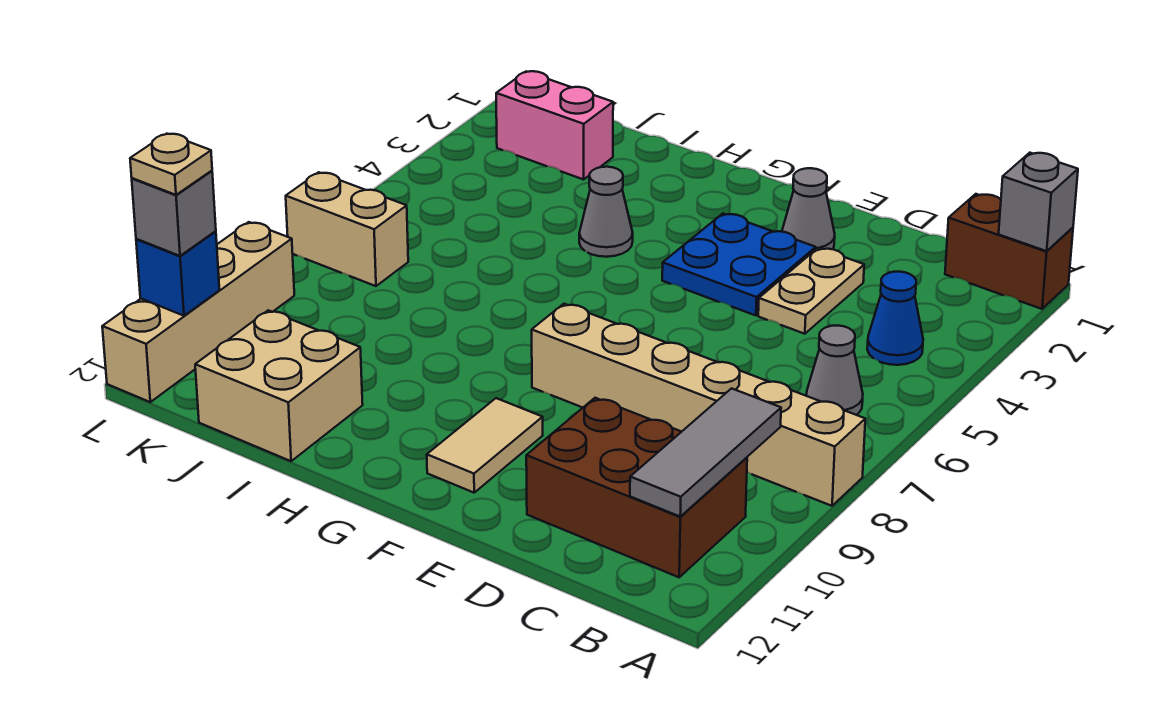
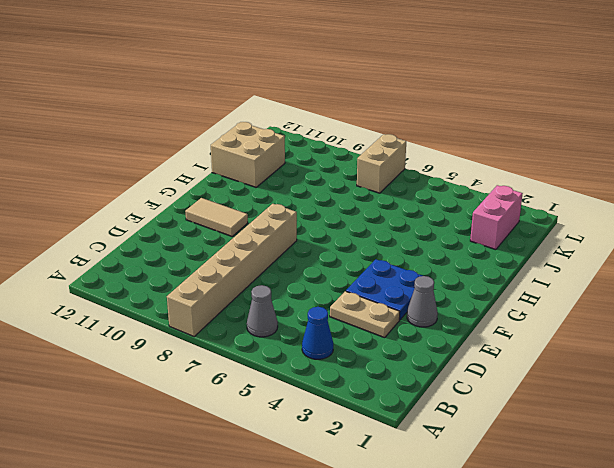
none -> brown 1x2 brick [945,194,1073,309]
none -> brown 2x3 brick [526,398,747,577]
none -> grey 1x1 cone [579,167,633,257]

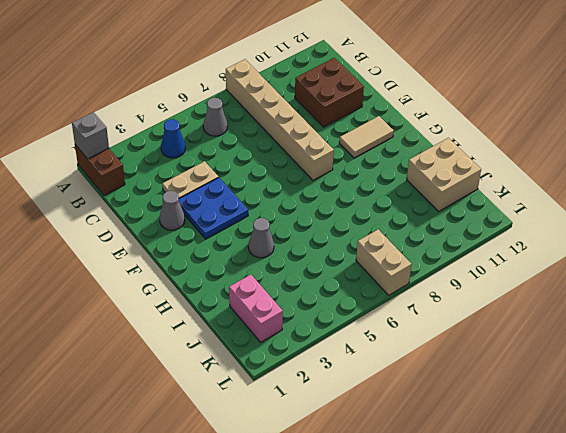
brown 2x2 brick [295,58,364,127] -> brown 2x3 brick [526,398,747,577]
none -> tan 1x4 brick [102,222,294,402]
none -> grey 1x3 tile [630,388,781,516]
none -> blue 1x1 brick [136,231,219,316]

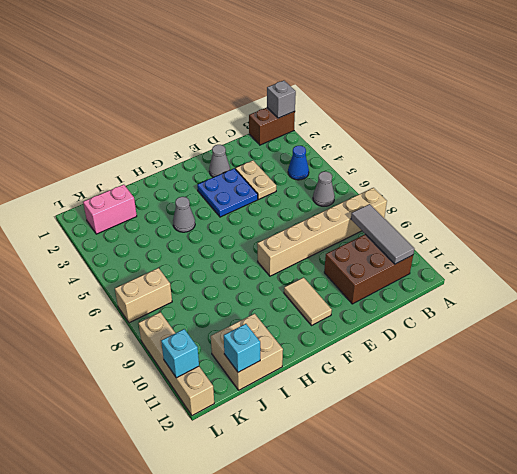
cyan 1x1 brick [224,324,260,372] -> none
cyan 1x1 brick [161,329,199,378] -> blue 1x1 brick [136,231,219,316]
none -> grey 1x1 brick [132,171,216,256]
none -> tan 1x1 plate [130,134,212,195]

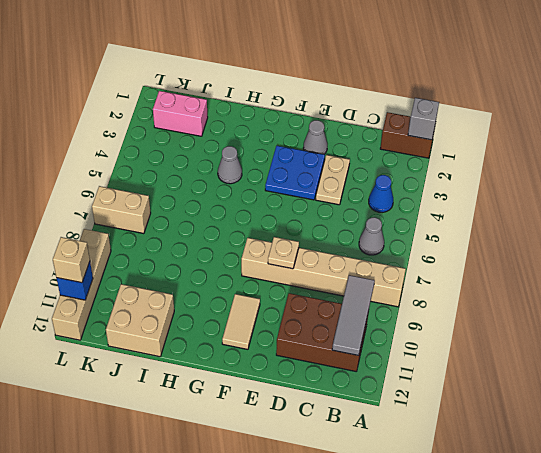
tan 1x1 plate [268,237,299,269] -> tan 1x1 plate moved to [130,134,212,195]
tan 1x1 brick [53,237,90,283] -> grey 1x1 brick [132,171,216,256]

